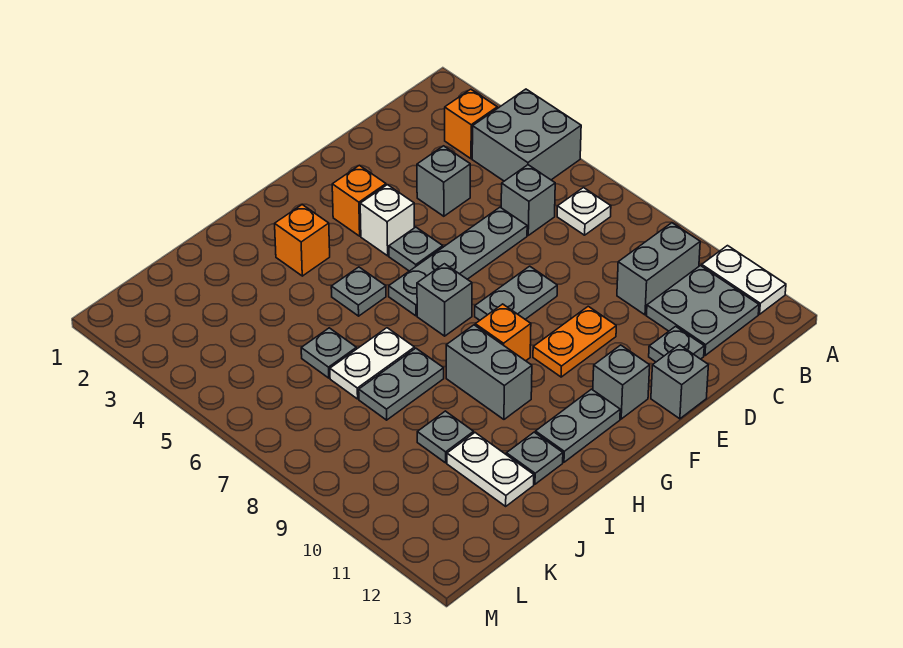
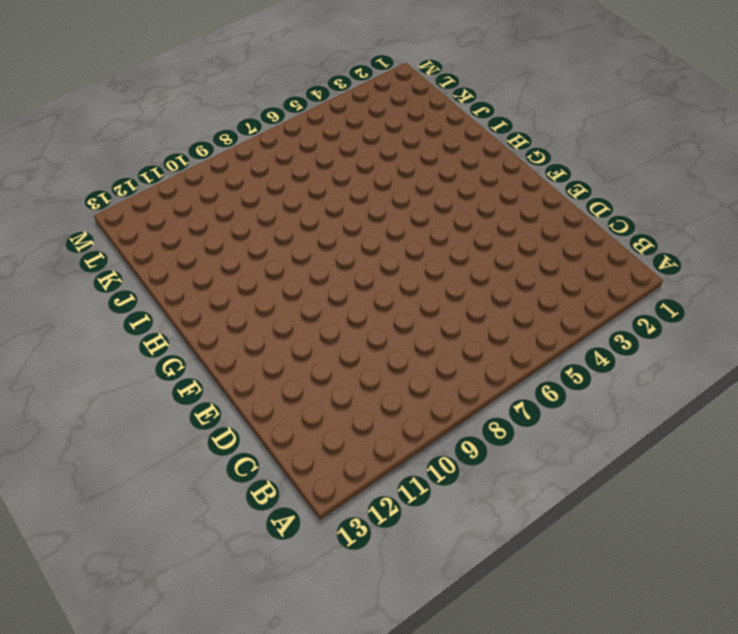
none -> grey 2x2 brick [472,89,581,181]
none -> white 1x2 plate [702,246,786,314]
none -> orange 1x1 brick [445,89,497,159]

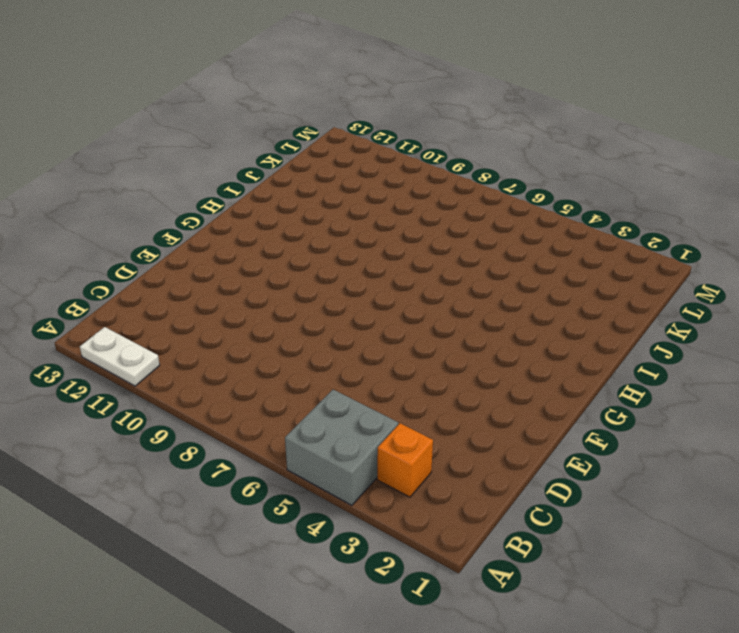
none -> white 1x1 plate [557,188,611,235]
none -> grey 1x2 brick [617,223,700,315]
none -> grey 2x2 plate [647,266,759,356]

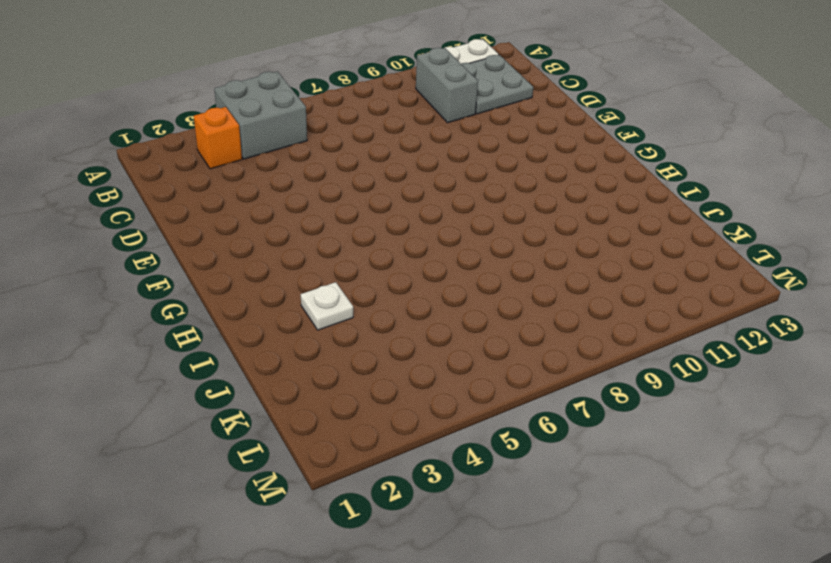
white 1x1 plate [301,282,353,330] -> white 1x1 plate moved to [557,188,611,235]
none -> grey 1x1 brick [501,165,555,235]
none -> grey 1x1 brick [417,146,470,216]
none -> grey 1x4 plate [389,207,527,316]

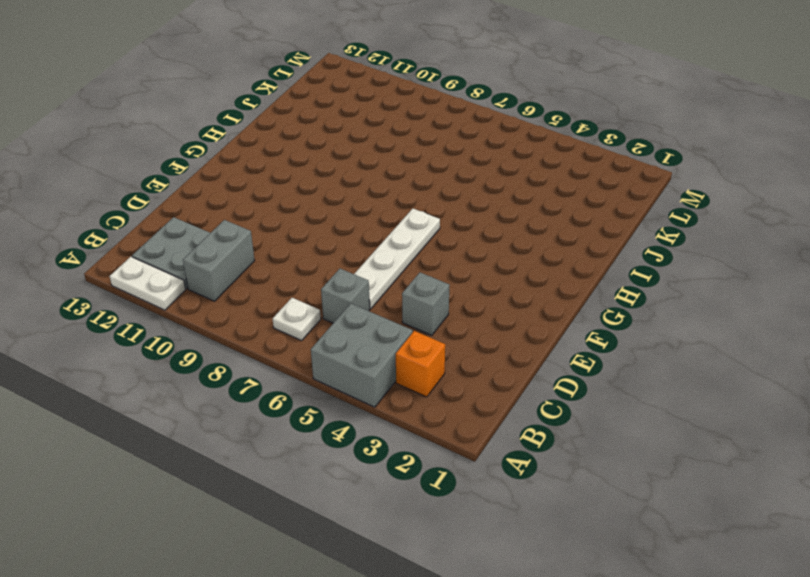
white 1x4 plate [354,209,440,309] -> grey 1x4 plate [389,207,527,316]
none -> grey 1x1 plate [649,326,704,362]
none -> grey 1x2 plate [475,266,557,320]
none -> orange 1x2 plate [533,306,616,377]

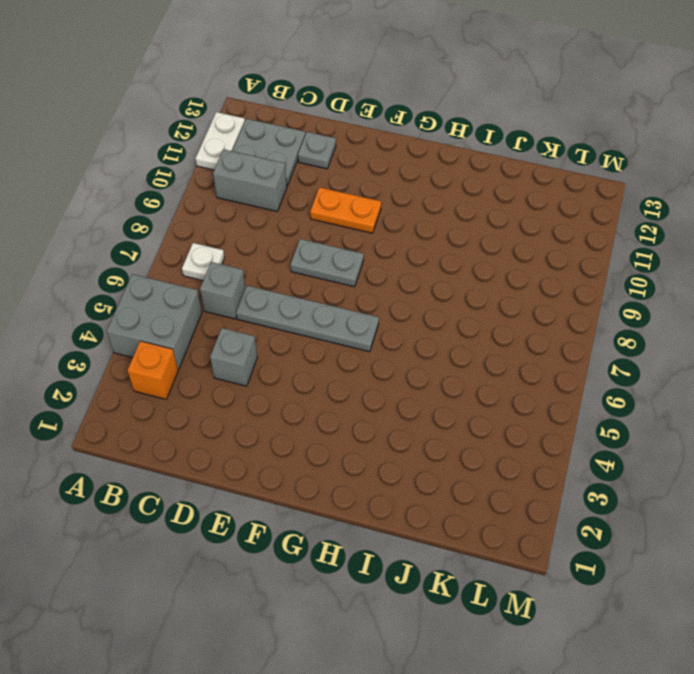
none -> grey 1x1 brick [651,345,708,419]
none -> orange 1x1 brick [332,165,386,236]
none -> white 1x1 brick [360,185,414,256]

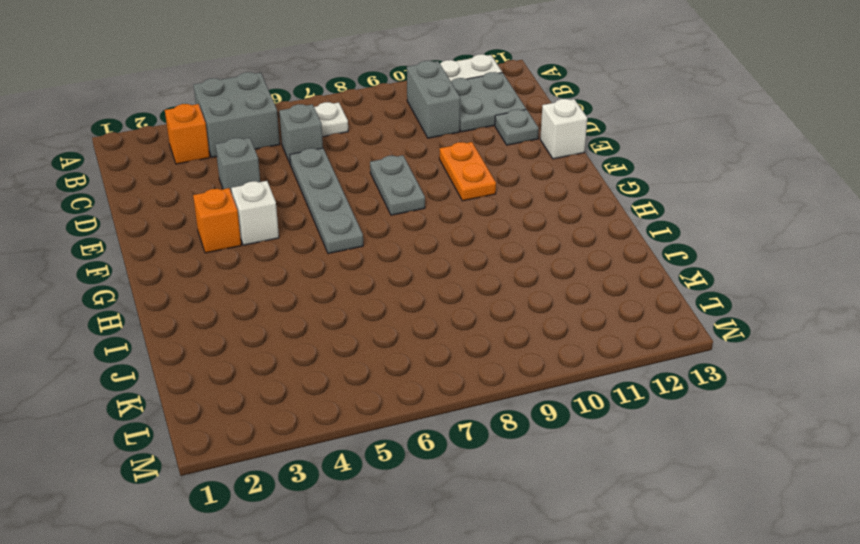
white 1x1 brick [540,99,587,159] -> grey 1x1 brick [651,345,708,419]
none -> grey 1x1 plate [389,227,443,271]
none -> grey 1x1 brick [593,345,650,419]
none -> grey 1x1 brick [417,264,472,336]

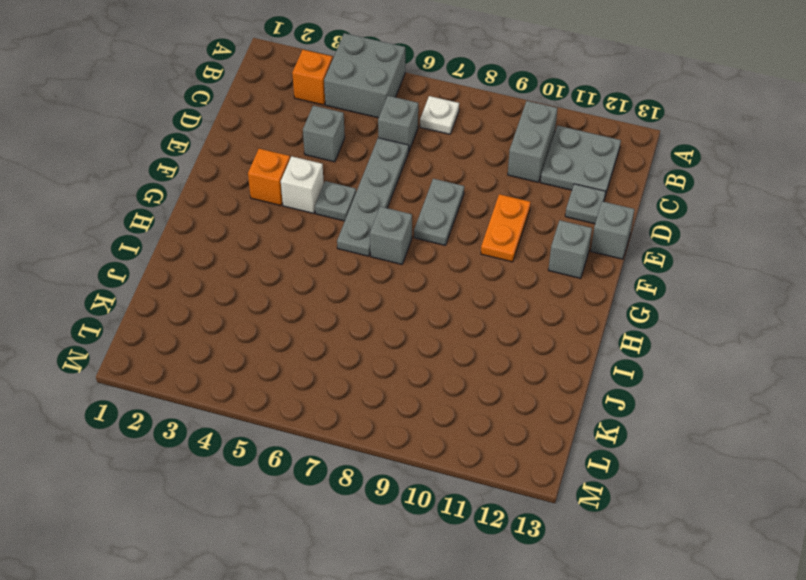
none -> white 1x2 plate [702,246,786,314]
none -> orange 1x1 brick [475,304,531,361]
none -> grey 1x2 plate [536,389,620,462]

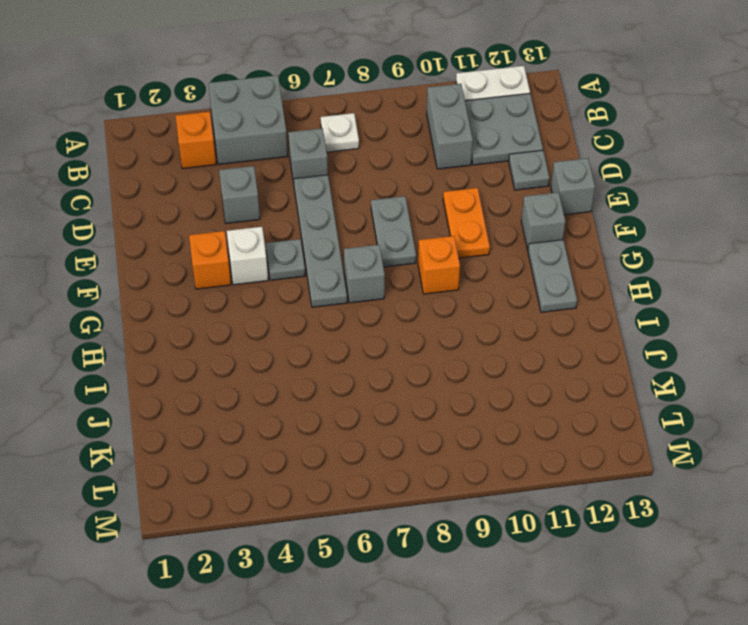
none -> orange 1x1 brick [275,205,330,276]
none -> grey 1x1 plate [331,267,386,316]
none -> grey 1x2 brick [446,325,532,419]

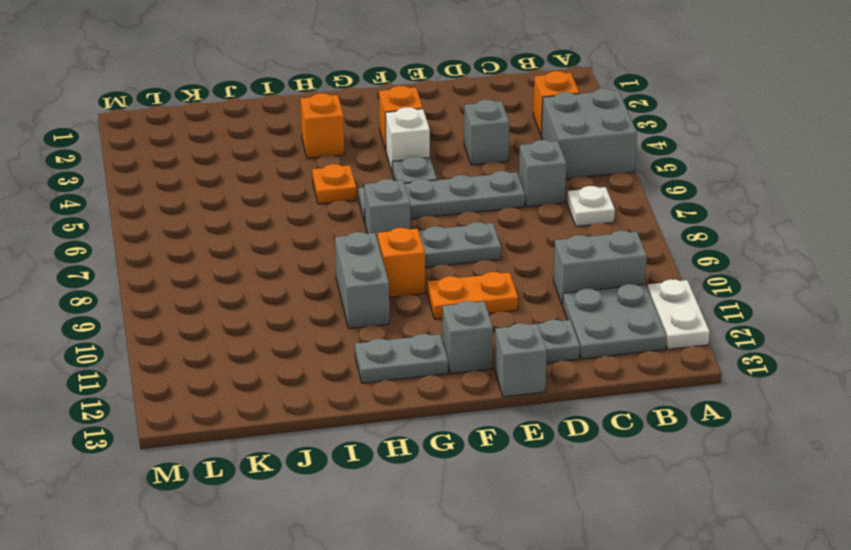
orange 1x1 plate [312,164,356,204] -> grey 1x1 plate [331,267,386,316]
none -> white 1x2 plate [330,328,414,399]
none -> grey 1x2 plate [359,348,444,420]
none -> grey 1x1 plate [506,432,563,484]

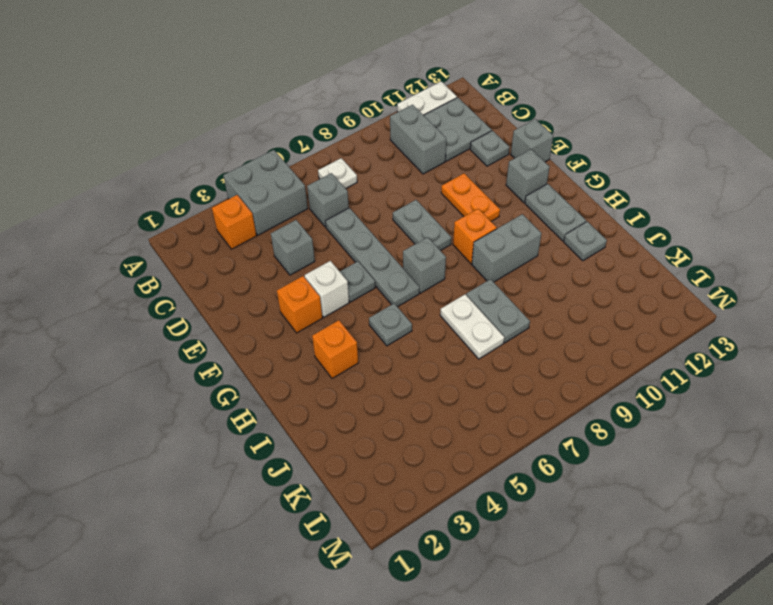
none -> grey 1x1 plate [301,328,357,378]
none -> grey 1x1 plate [417,411,474,463]
none -> white 1x2 plate [447,433,534,506]

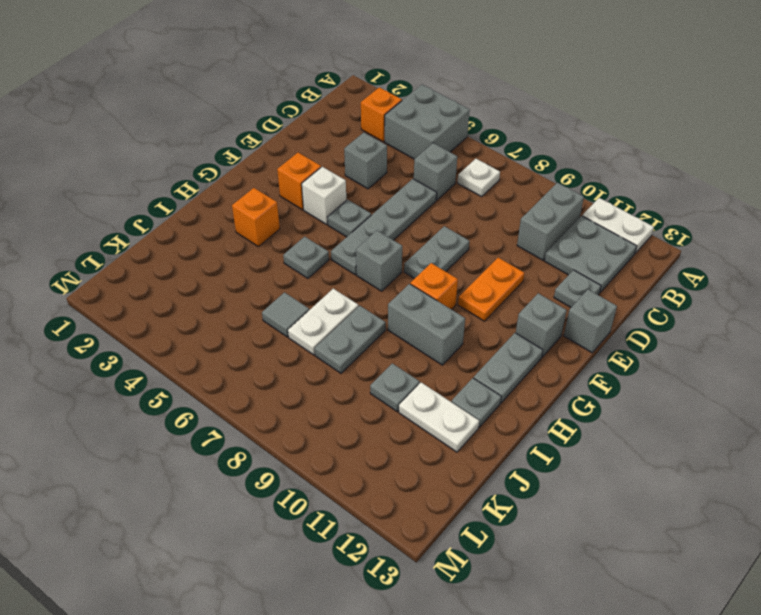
grey 1x1 tile [262,292,309,337] -> grey 1x1 plate [301,328,357,378]

